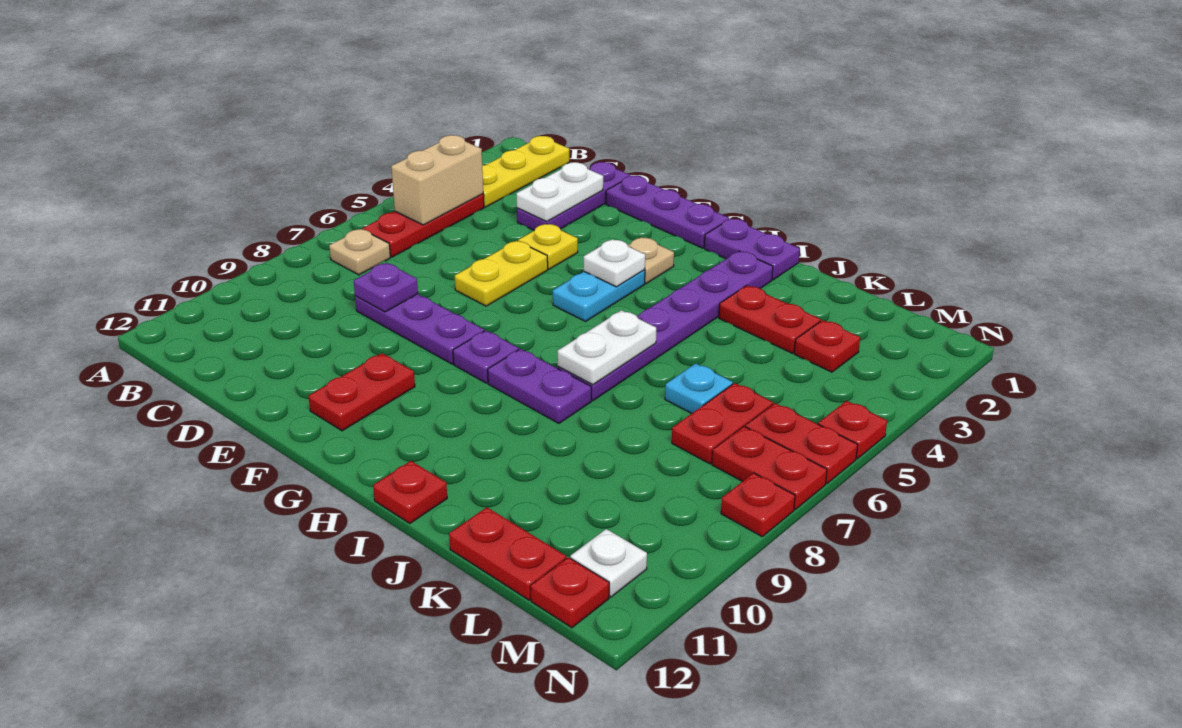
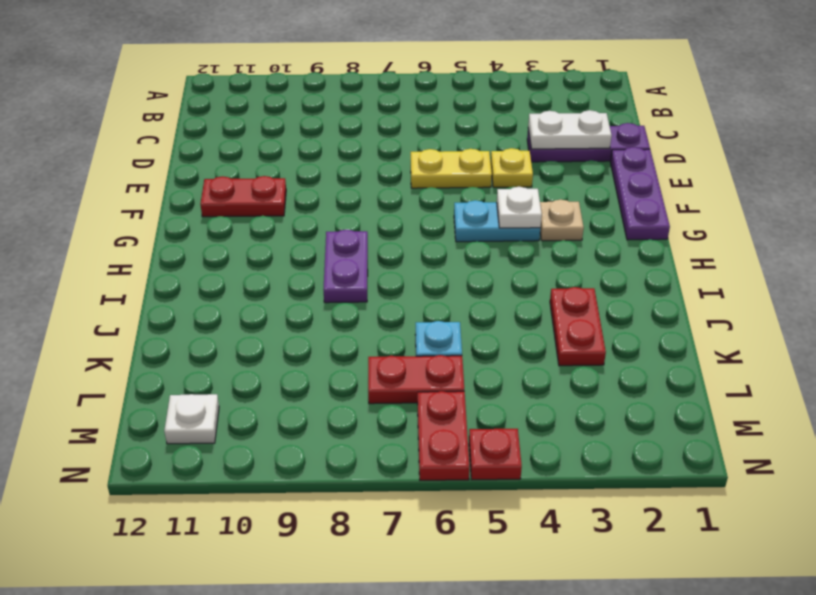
none -> yellow 1x3 plate [482,136,569,207]
none -> red 1x3 plate [363,194,484,257]
none -> tan 1x1 plate [329,229,390,275]
none -> purple 1x3 plate [355,294,484,364]

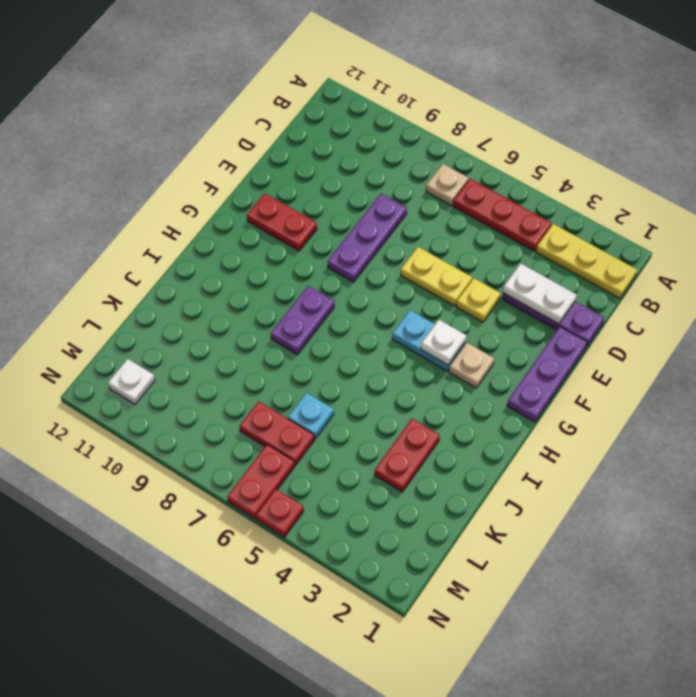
none -> purple 1x1 plate [453,330,519,383]
none -> purple 1x2 plate [704,219,800,280]
none -> purple 1x6 plate [558,251,773,401]
none -> red 1x1 plate [373,461,447,523]

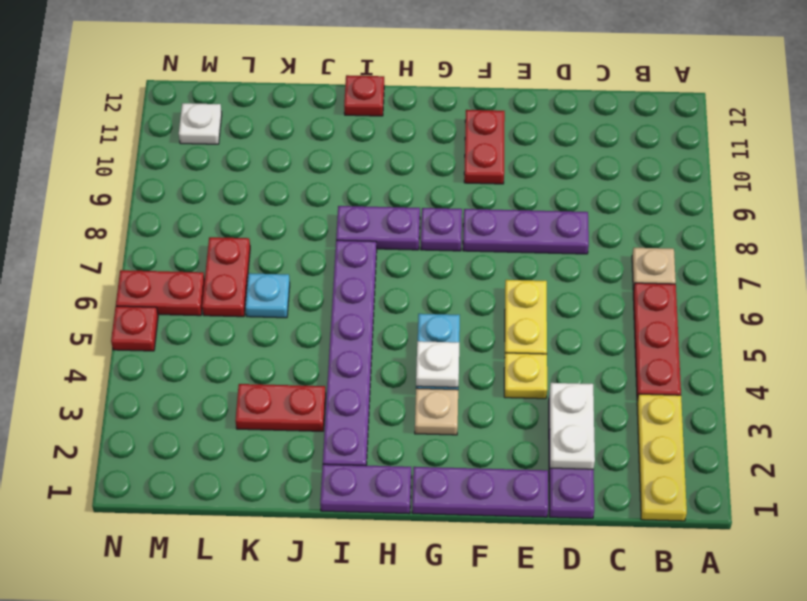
none -> red 1x2 plate [449,507,566,600]
none -> red 1x1 plate [794,320,860,372]
none -> red 1x2 plate [712,426,827,510]
none -> red 1x1 plate [531,557,609,628]

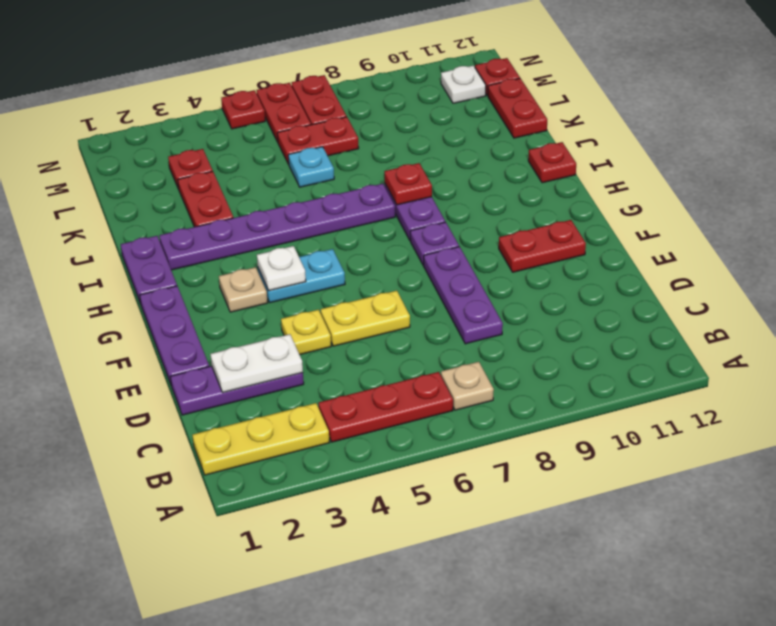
red 1x1 plate [384,163,432,205] -> red 1x1 plate moved to [721,473,795,536]
none -> tan 1x2 brick [391,135,483,225]
none -> purple 1x1 plate [354,263,418,312]
none -> white 1x2 plate [558,310,656,385]

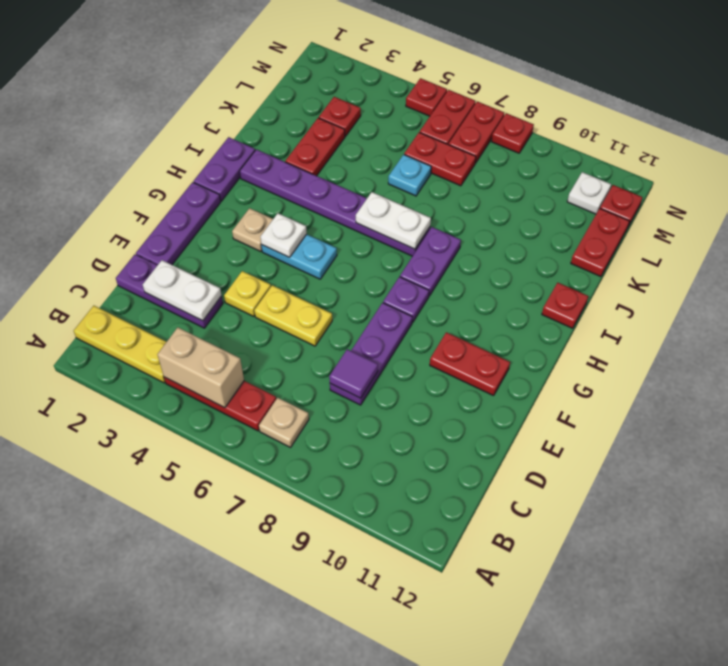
purple 1x1 tile [329,349,378,398] -> purple 1x1 plate [354,263,418,312]

